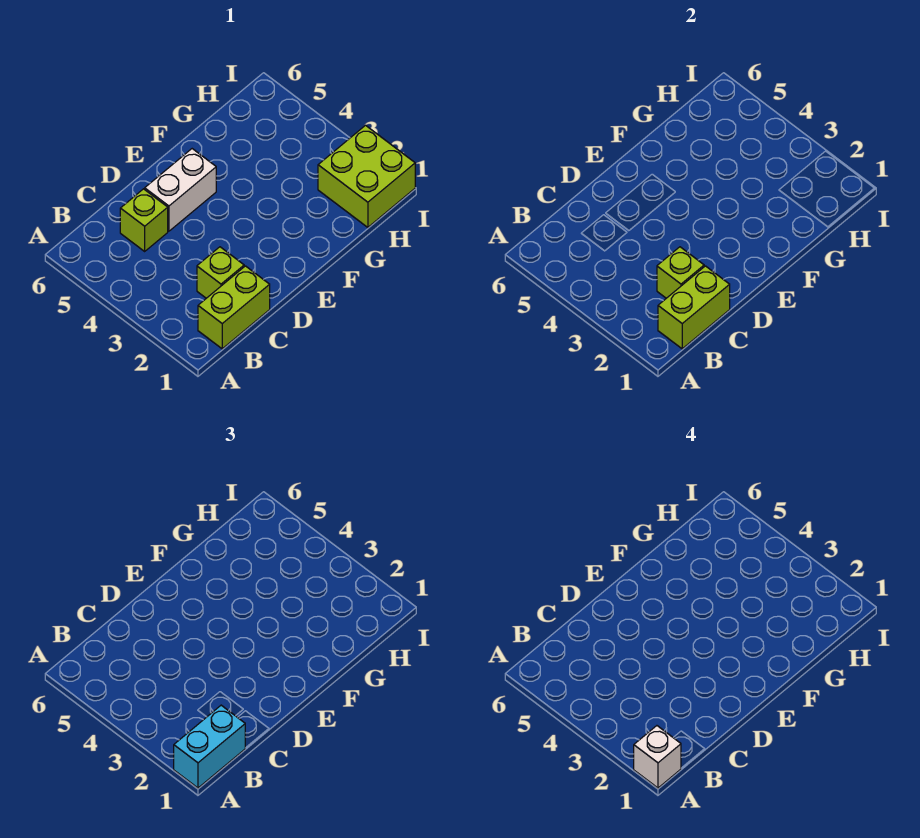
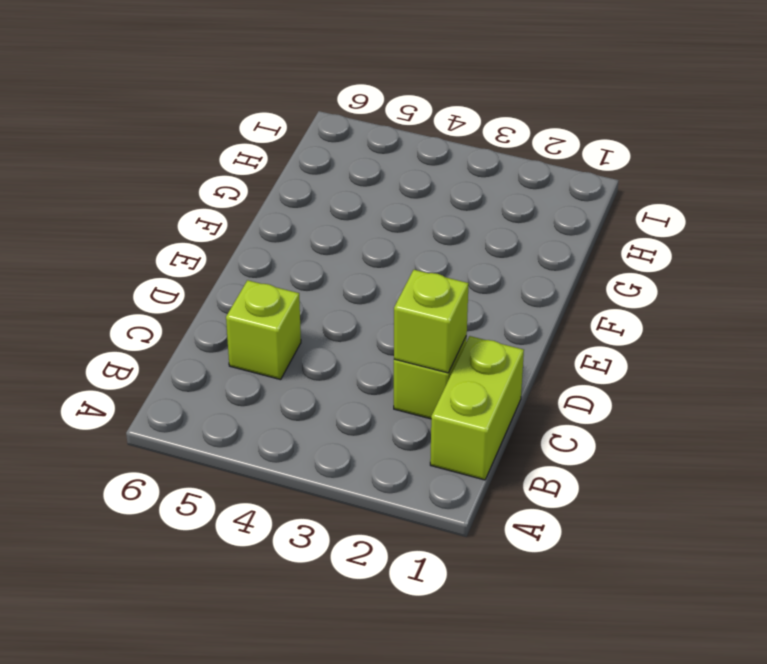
none -> white 1x2 brick [145,149,216,231]
none -> lime 2x2 brick [318,125,415,227]

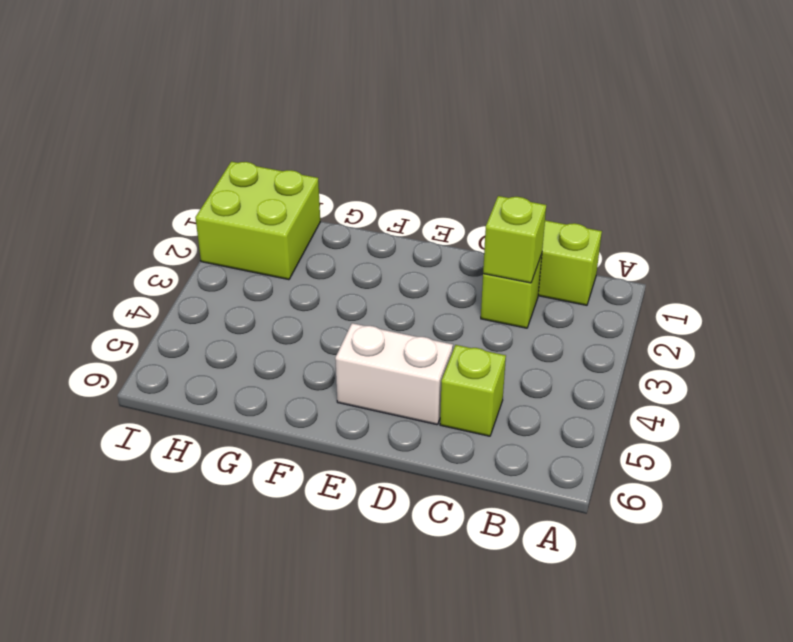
none -> lime 1x2 brick [658,266,730,349]
none -> cyan 1x2 brick [174,705,245,788]

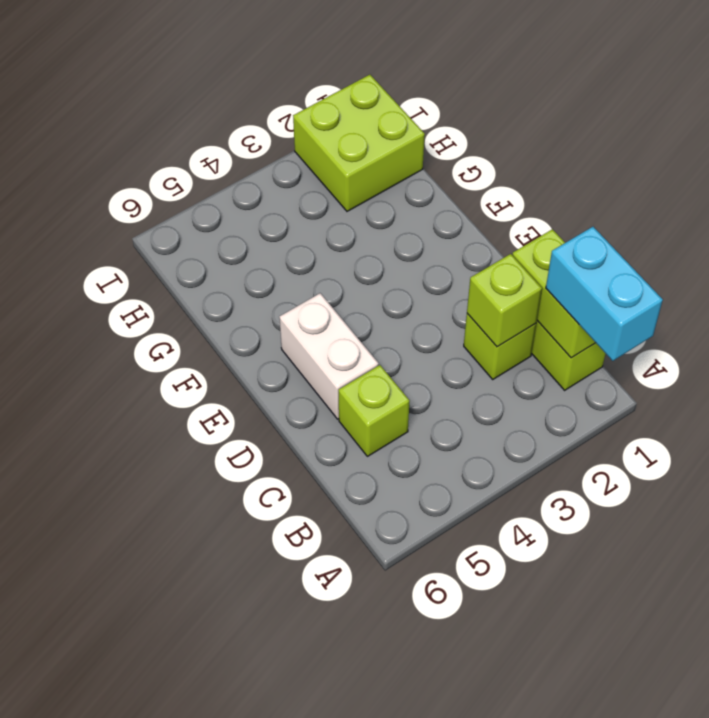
none -> white 1x1 brick [634,726,681,788]

